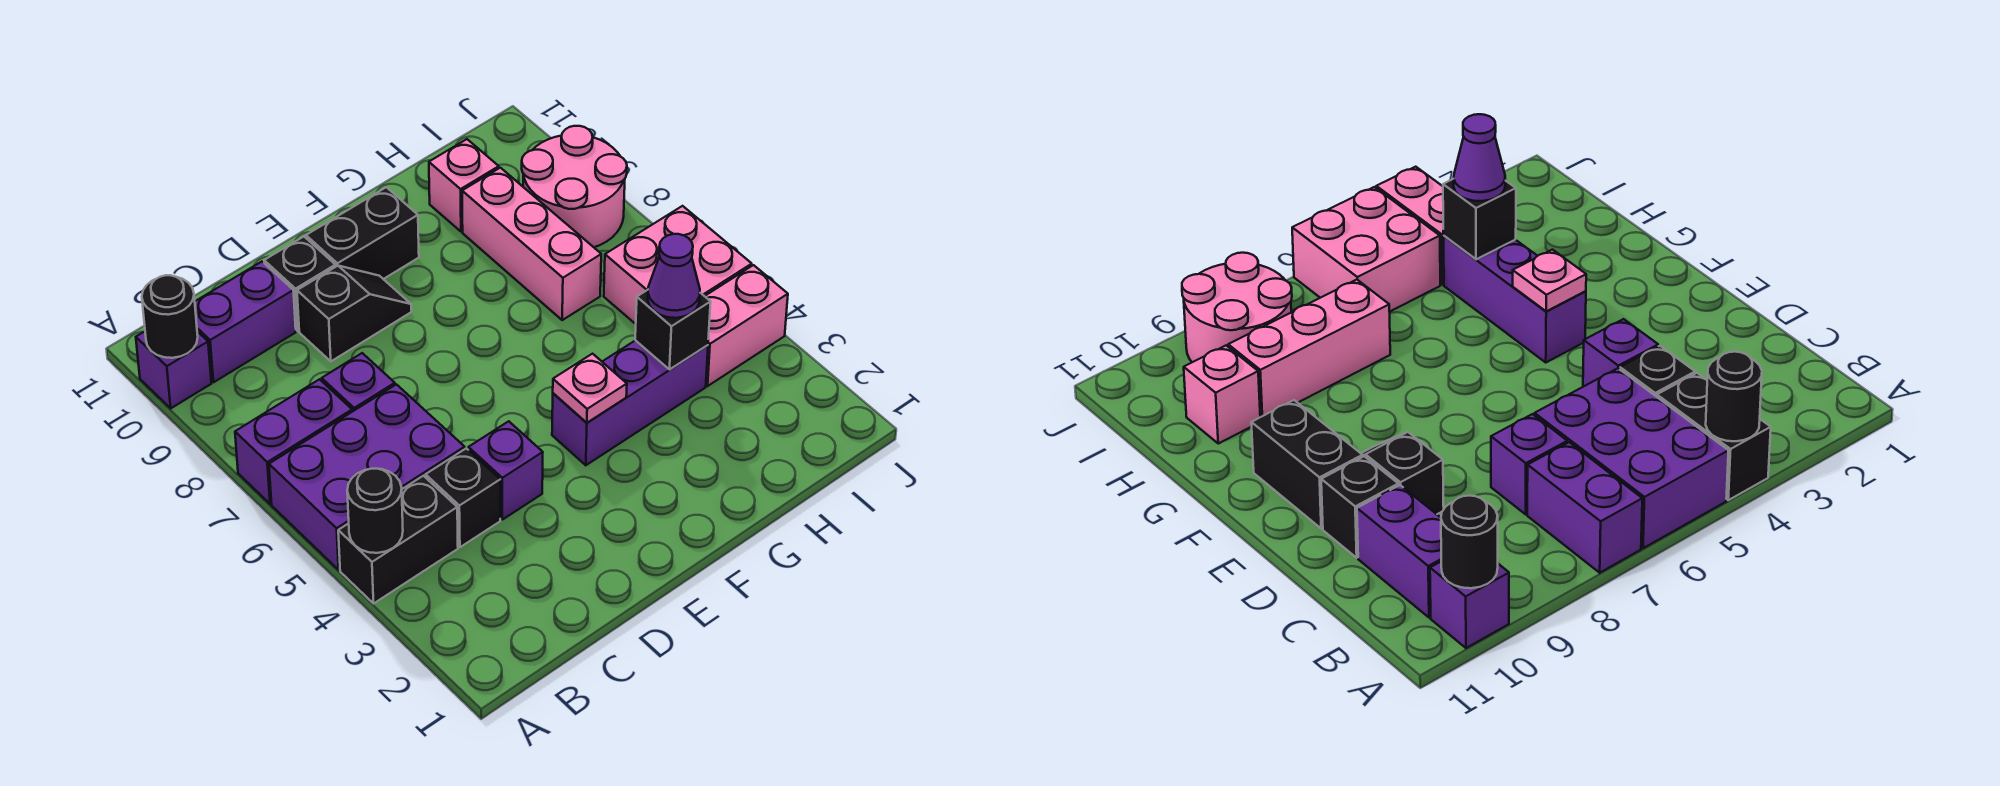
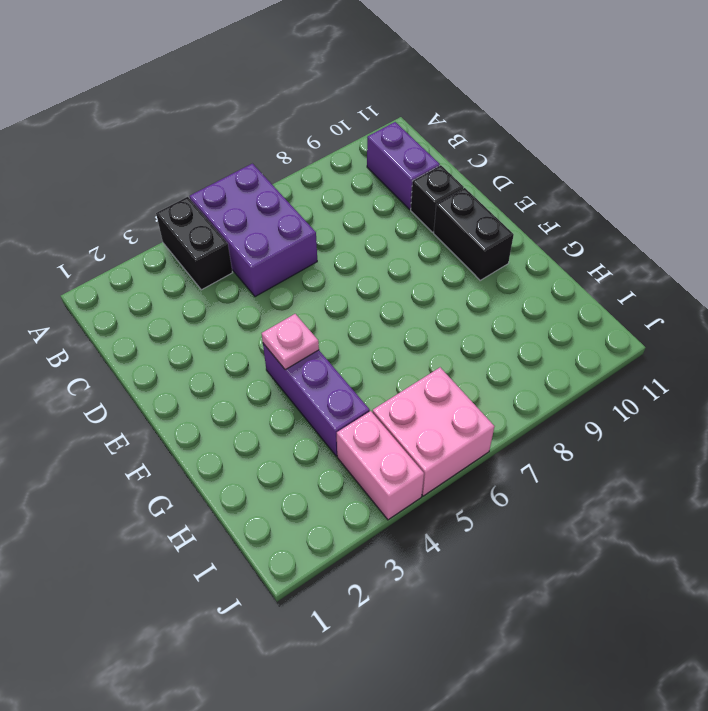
none -> purple 1x2 brick [235,379,352,504]
none -> purple 1x1 brick [136,331,211,408]
none -> black 1x1 brick [426,448,500,547]

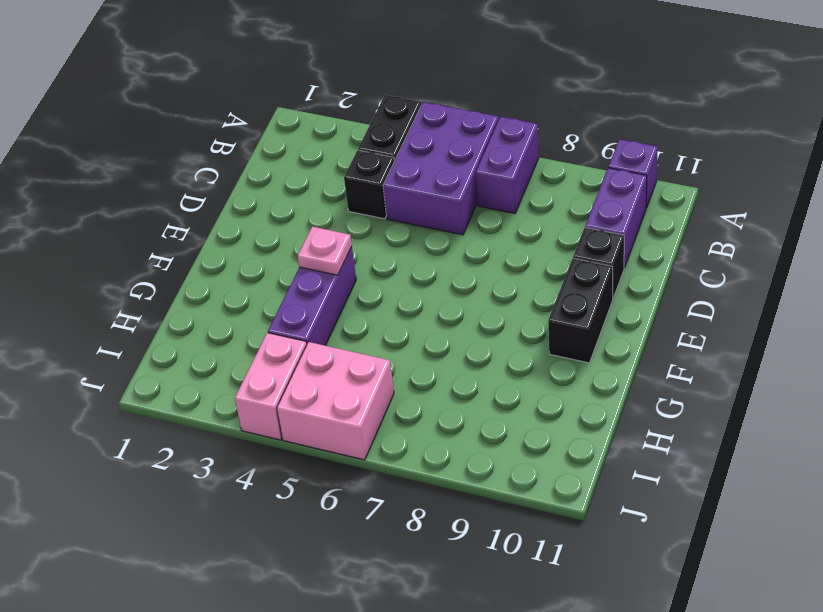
none -> purple 1x1 brick [322,353,395,412]
none -> purple 1x1 brick [468,421,543,520]
none -> black 1x2 slope [297,266,411,361]

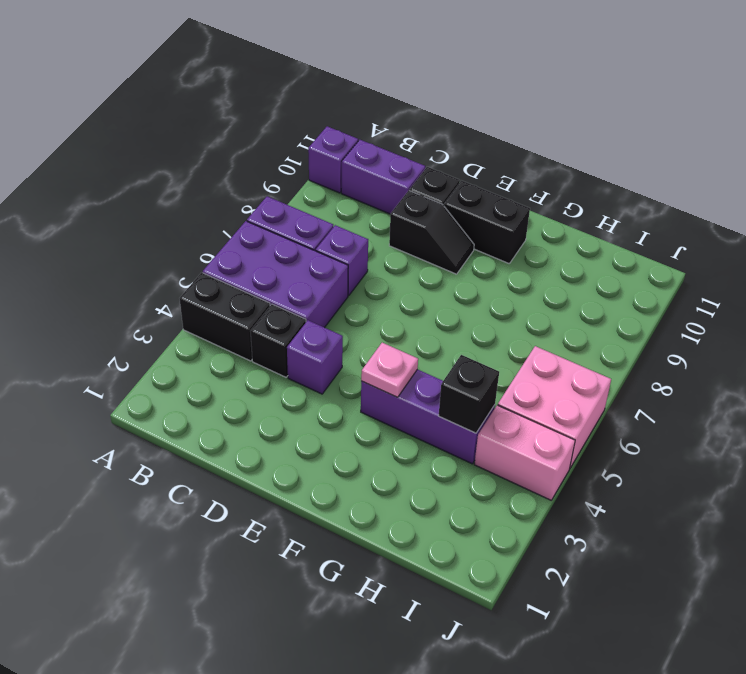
none -> pink 1x3 brick [462,168,601,320]
none -> pink 1x1 brick [429,139,499,232]
none -> pink 2x2 round brick [522,126,627,247]

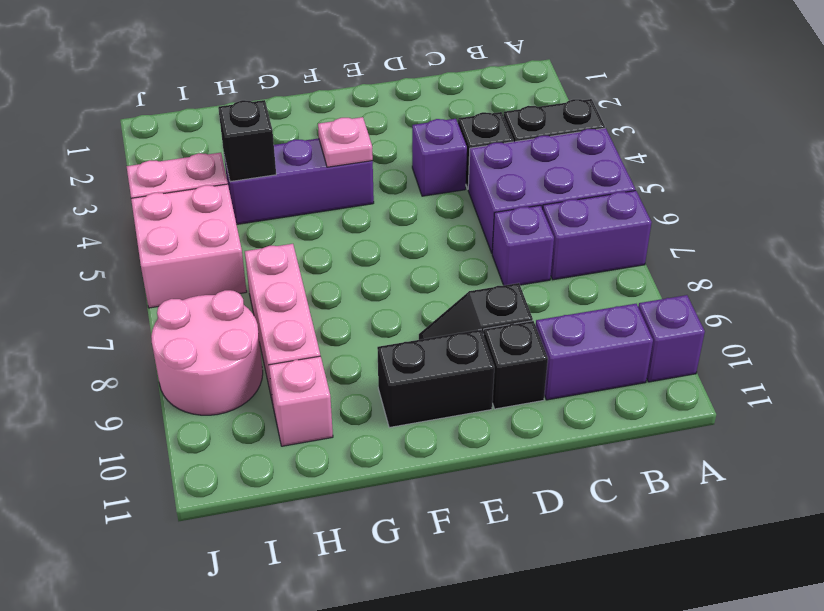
none -> black 1x1 round brick [347,469,403,553]
none -> black 1x1 round brick [142,275,198,358]
none -> purple 1x1 cone [648,234,700,318]

